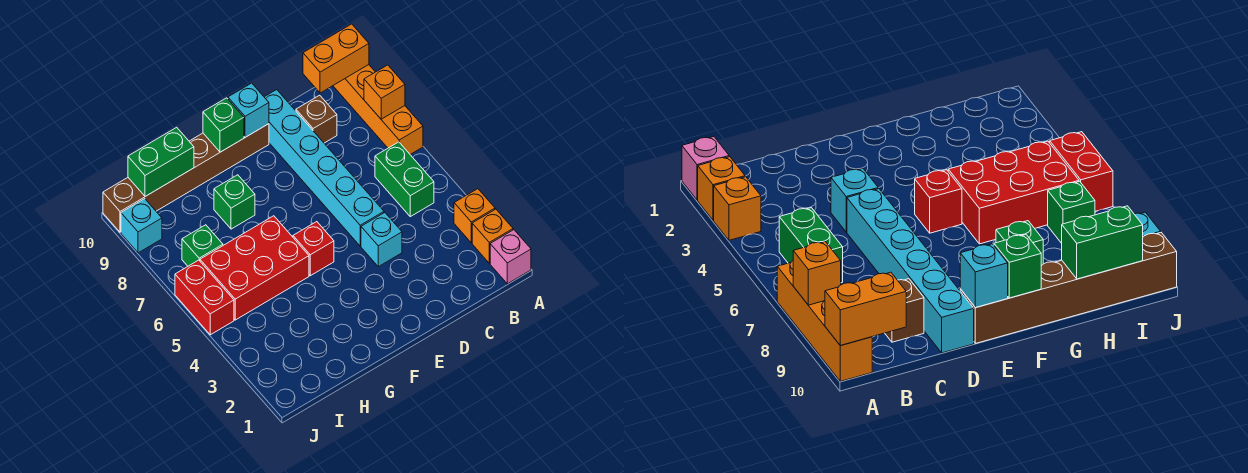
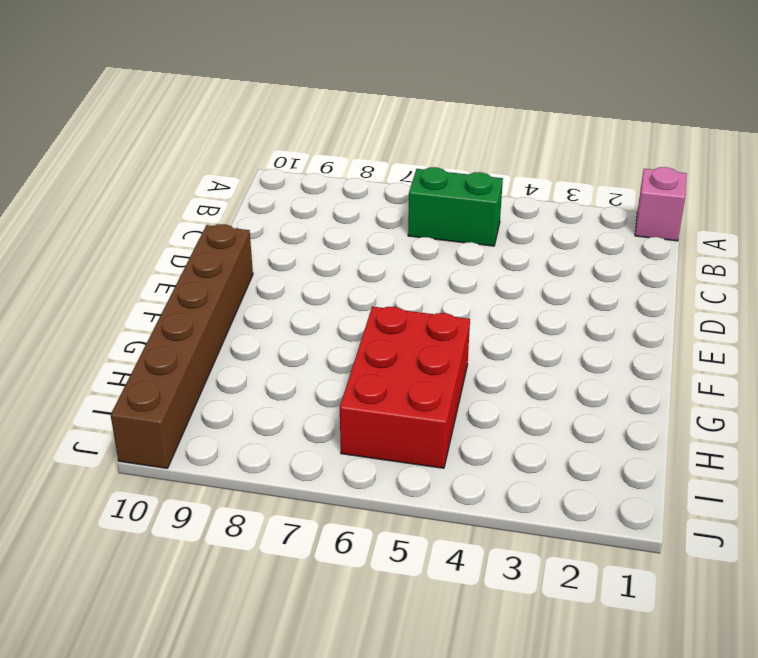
none -> orange 1x1 brick [472,209,513,263]
none -> orange 1x1 brick [454,189,495,243]
none -> orange 1x4 brick [333,65,423,154]

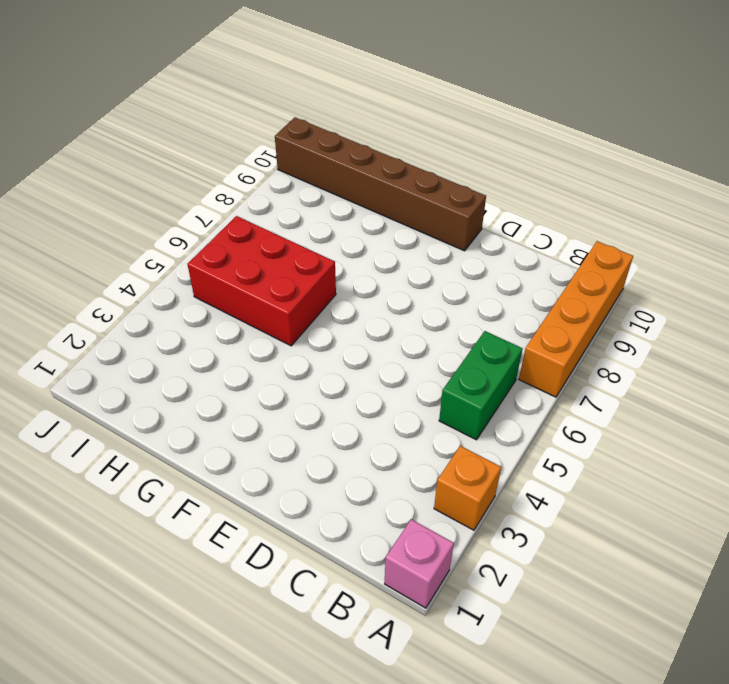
none -> orange 1x1 brick [472,209,513,263]
none -> brown 1x1 brick [296,95,337,143]
none -> cyan 1x1 brick [361,213,402,267]

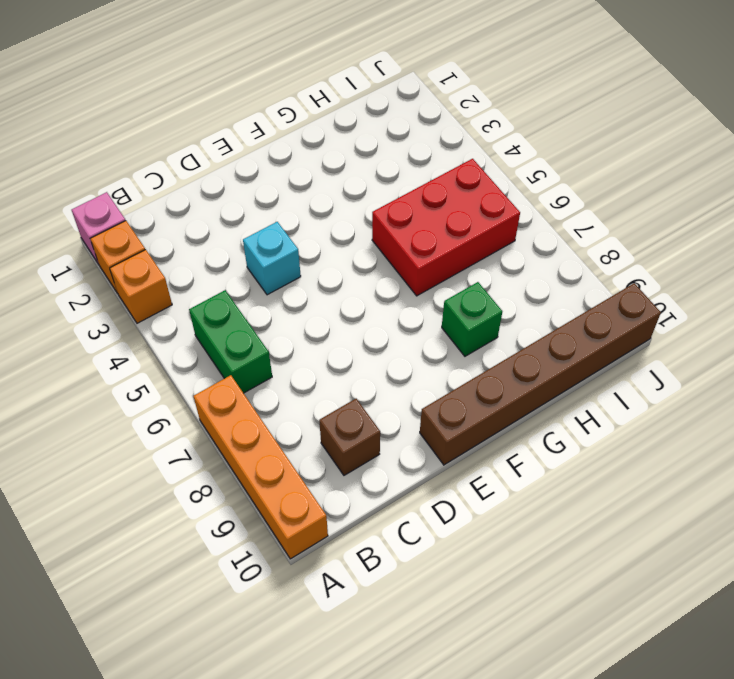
none -> cyan 1x6 brick [265,90,384,246]
none -> red 1x1 brick [293,222,334,276]
none -> green 1x1 brick [182,225,223,266]

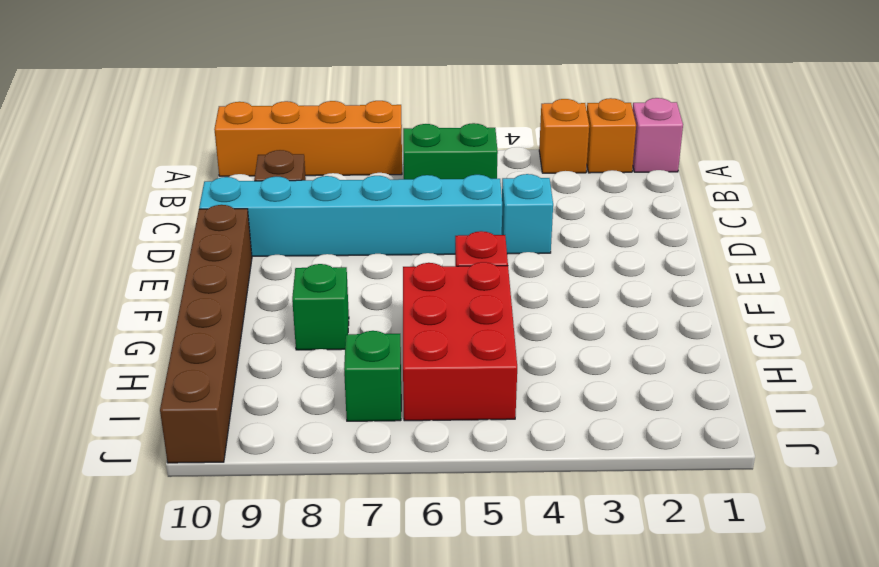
none -> red 1x2 brick [175,260,234,335]
none -> cyan 1x1 brick [121,199,162,253]
none -> orange 1x1 brick [364,65,405,119]

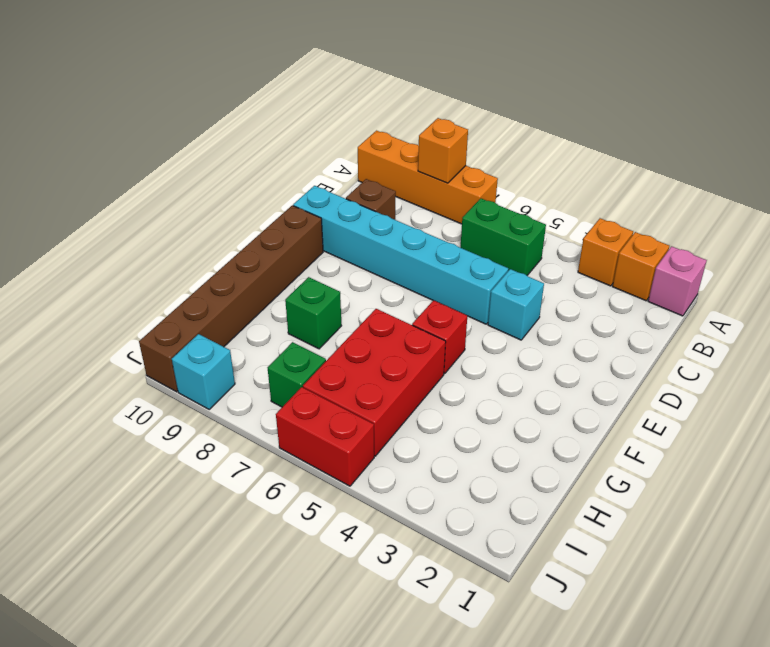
none -> orange 1x2 brick [303,24,369,93]
none -> cyan 1x1 brick [228,83,269,137]
none -> green 1x1 brick [203,98,244,152]

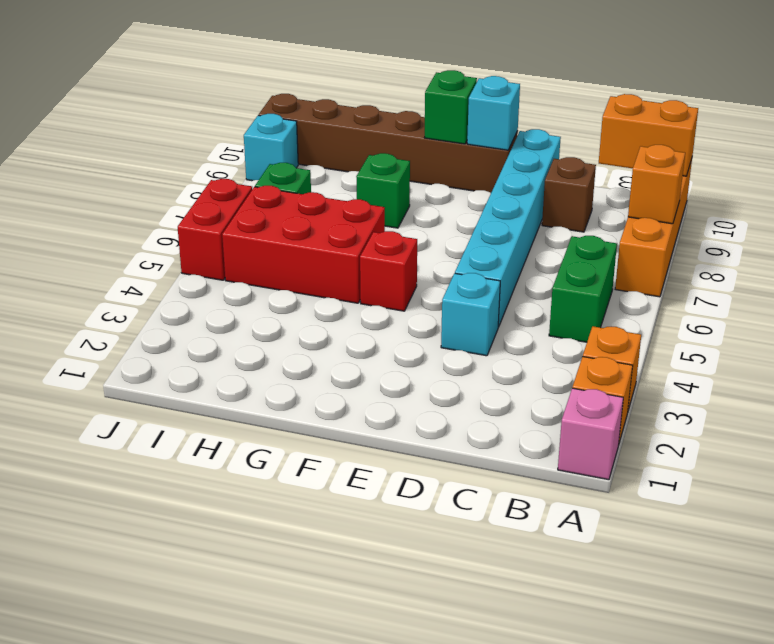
none -> green 1x2 brick [128,127,194,196]

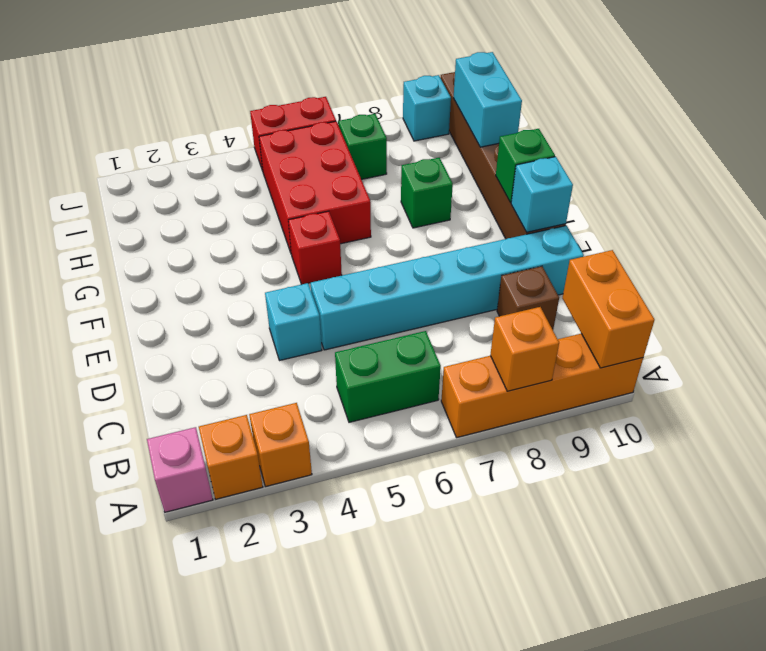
cyan 1x2 brick [454,52,522,147] -> green 1x2 brick [128,127,194,196]

